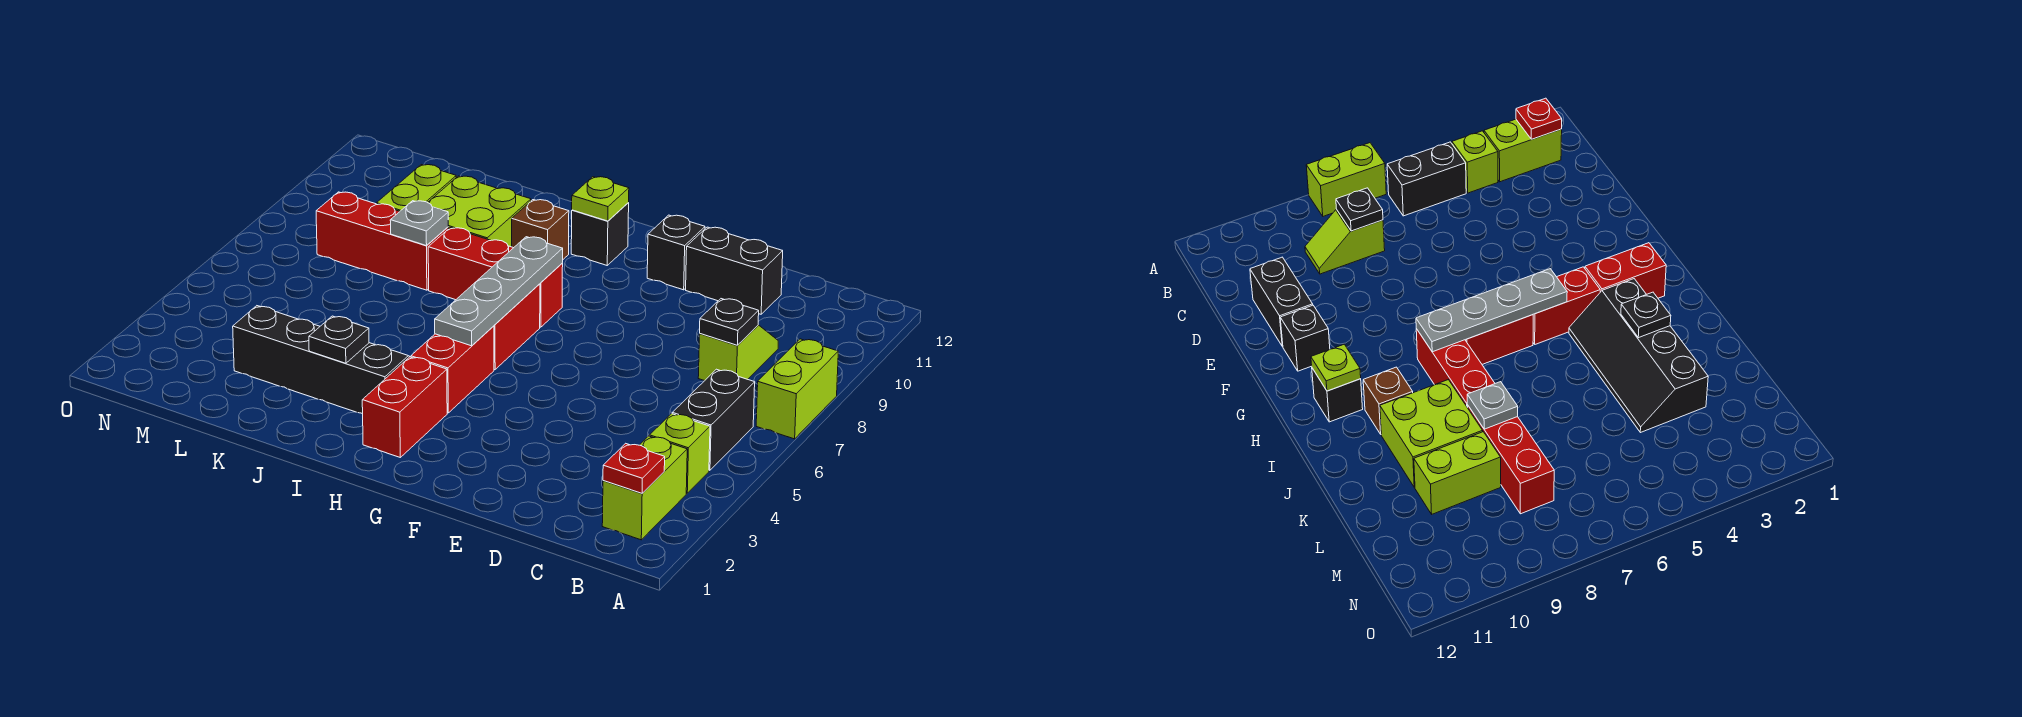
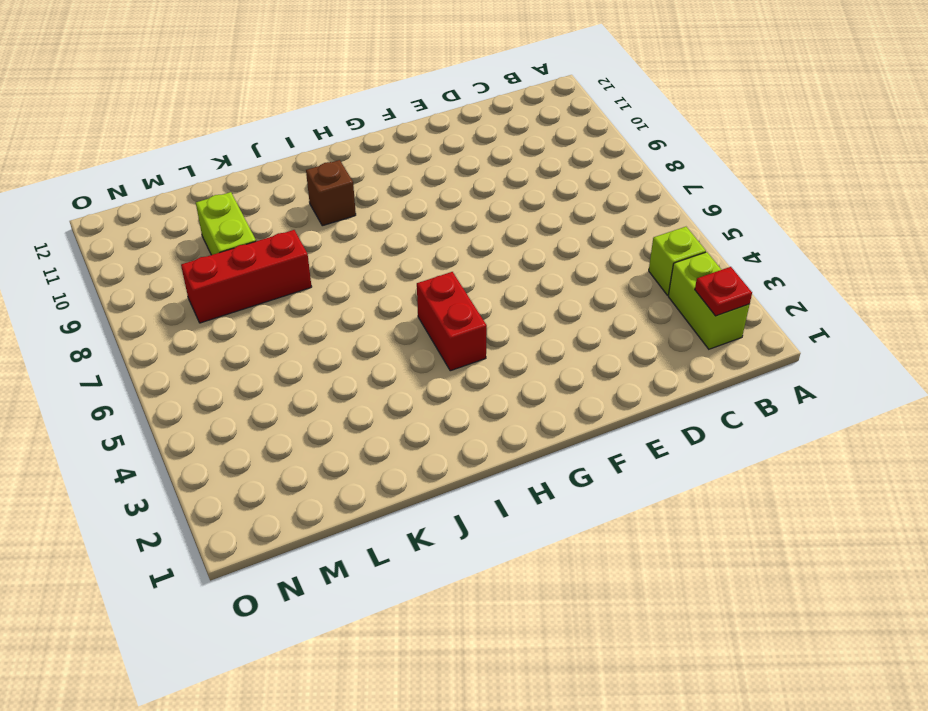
none -> lime 1x2 brick [756,339,838,439]
none -> black 1x2 brick [672,369,755,470]
none -> lime 1x2 slope [698,325,778,381]

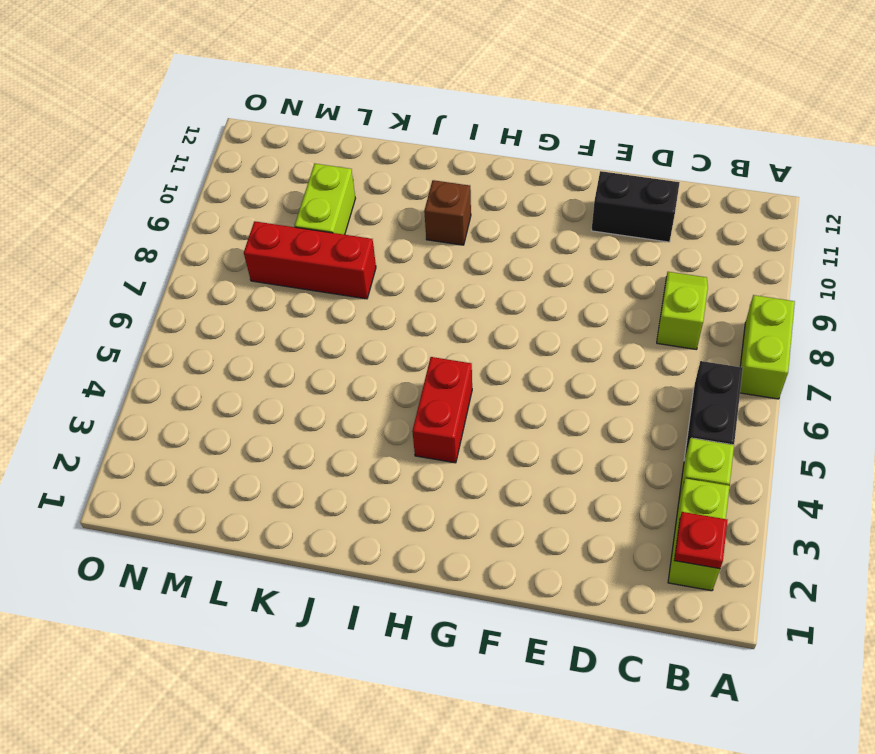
none -> black 1x1 brick [647,215,705,290]
none -> red 1x2 brick [362,357,447,457]
none -> red 1x2 brick [494,284,540,370]

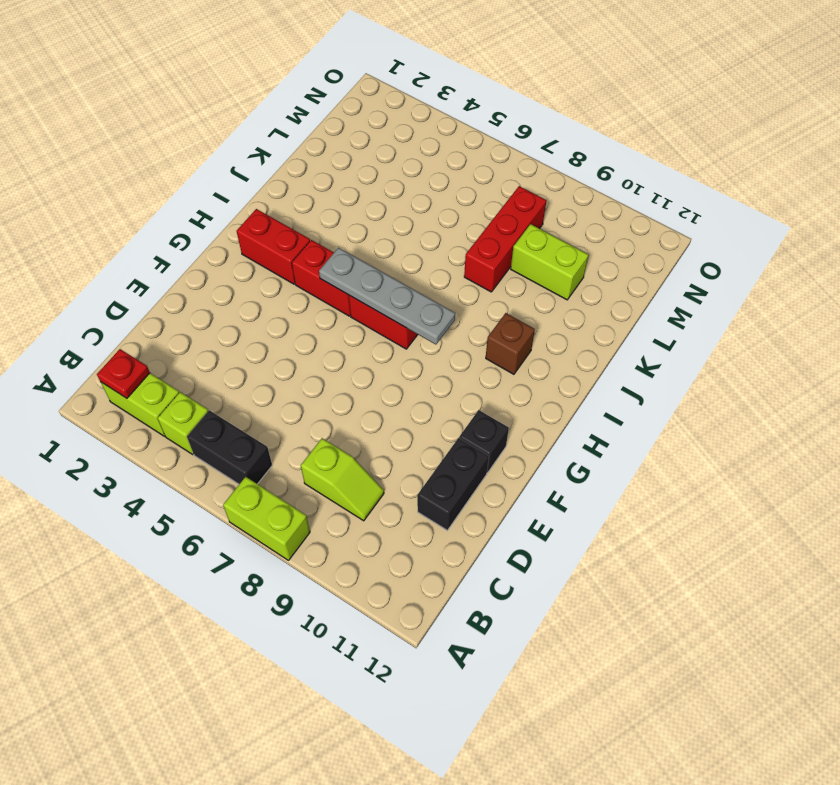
none -> red 1x3 brick [428,228,563,327]
none -> black 1x1 brick [571,203,629,265]
none -> black 2x4 slope [233,306,410,414]

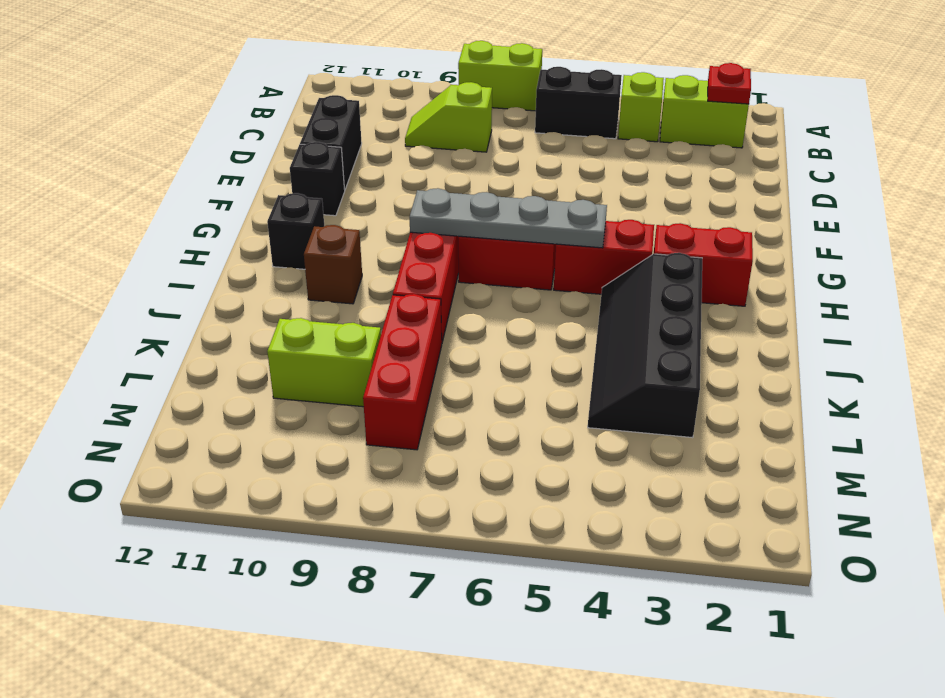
none -> lime 2x2 brick [428,176,531,247]
none -> black 1x1 plate [700,299,759,345]
none -> lime 1x1 plate [572,177,629,221]

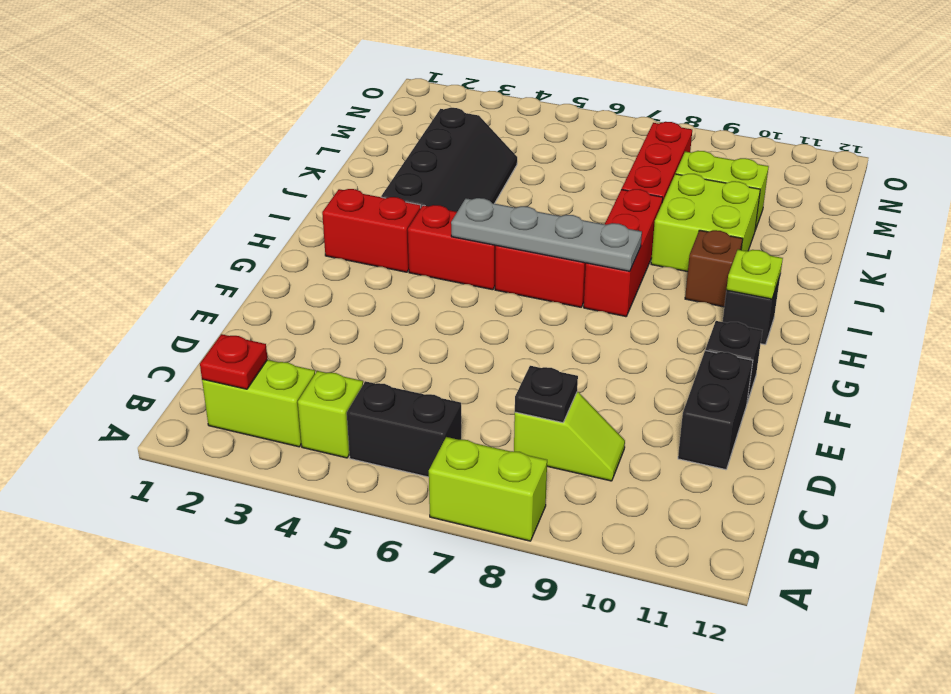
none -> black 1x1 plate [309,316,369,363]
none -> grey 1x1 plate [390,201,448,246]

